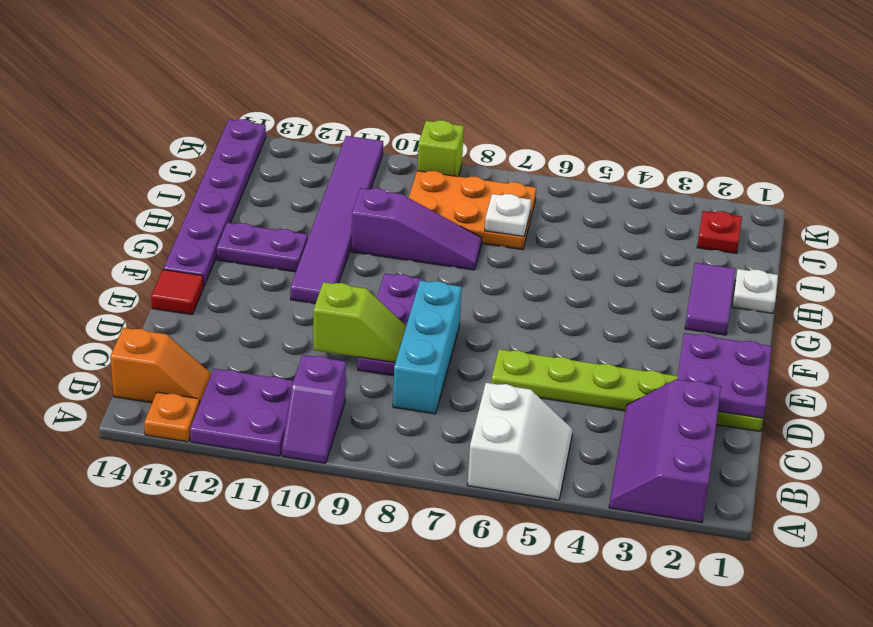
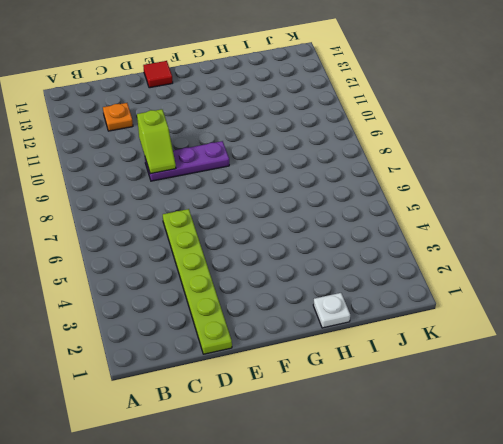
orange 1x1 plate [103,103,133,131] -> orange 1x1 plate moved to [144,392,200,442]
none -> purple 2x3 slope [609,379,721,522]
none -> white 2x2 slope [467,383,573,500]
none -> purple 1x2 slope [282,355,346,463]

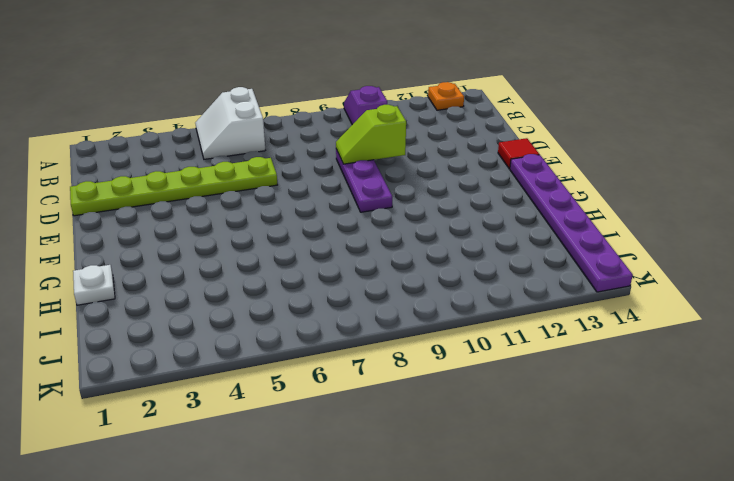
none -> purple 2x3 slope [609,379,721,522]
none -> purple 2x2 plate [190,369,293,456]
none -> orange 1x2 slope [110,328,211,403]

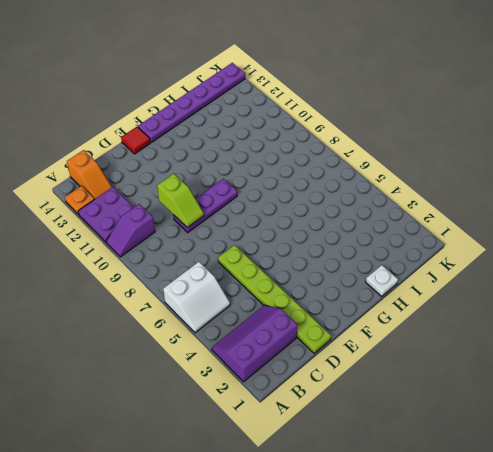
none -> cyan 1x3 brick [393,281,462,414]
none -> purple 1x6 tile [290,136,383,303]
none -> purple 1x2 tile [685,263,735,335]

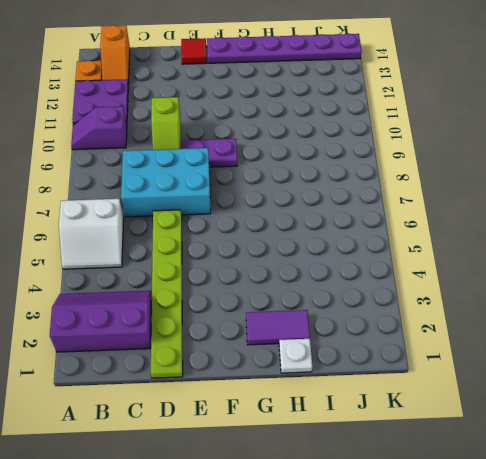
cyan 2x3 brick [121,148,211,217] -> cyan 1x3 brick [393,281,462,414]
none -> purple 1x6 tile [290,136,383,303]
none -> purple 1x2 plate [217,223,308,272]
none -> purple 1x3 slope [351,188,482,270]

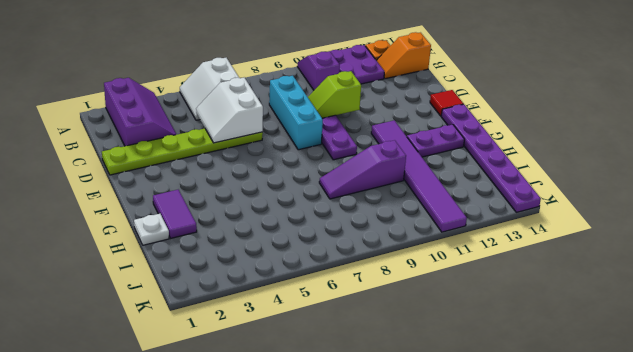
white 2x2 slope [196,77,263,143] -> none
none -> orange 2x3 plate [409,171,536,250]
none -> red 1x1 plate [697,211,742,253]
none -> lime 1x1 brick [417,120,464,176]

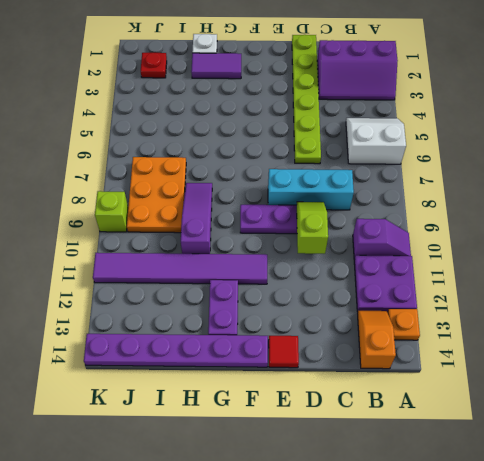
none -> purple 2x2 plate [677,333,772,418]
none -> white 1x1 plate [485,194,531,236]

